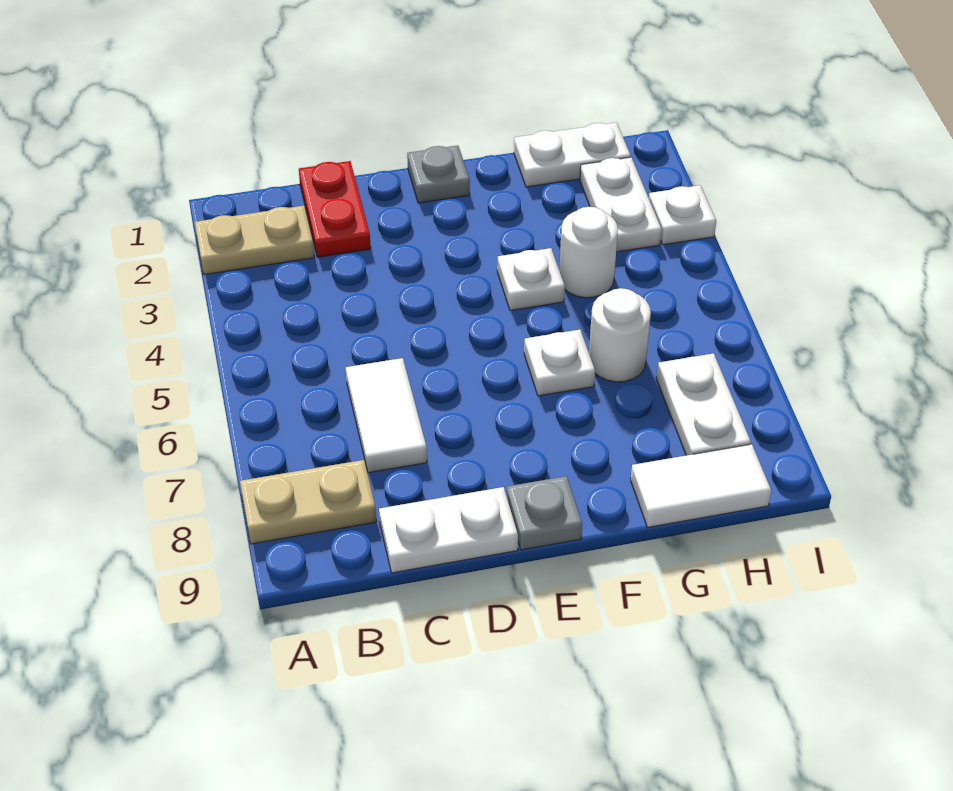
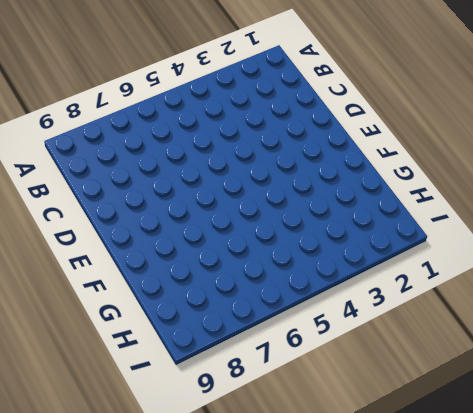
none -> tan 1x2 plate [194,206,314,274]
none -> tan 1x2 plate [240,460,376,544]
none -> red 1x2 plate [299,161,371,257]

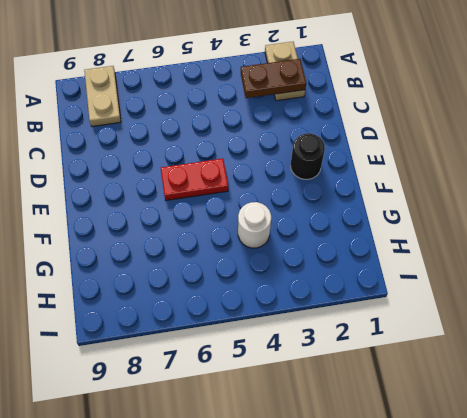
brown 1x2 plate [241,59,306,98] -> none
black 1x1 round brick [291,133,325,179] -> none
red 1x2 plate [161,159,228,200] -> red 1x2 plate moved to [299,161,371,257]
none -> white 1x2 tile [346,358,427,473]
none -> white 1x2 plate [379,487,518,573]
none -> grey 1x1 plate [407,145,470,203]

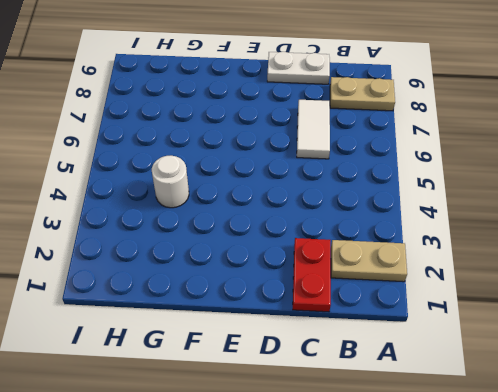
none -> grey 1x1 plate [407,145,470,203]
none -> grey 1x1 plate [507,476,582,550]
none -> white 1x1 plate [497,248,565,311]

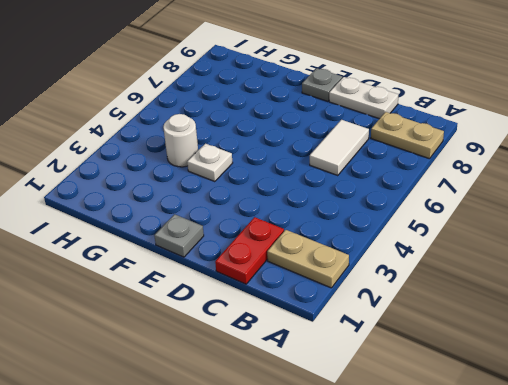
none -> white 1x1 plate [524,330,595,396]
none -> white 1x2 plate [514,122,631,187]
none -> white 1x1 round brick [589,288,651,382]

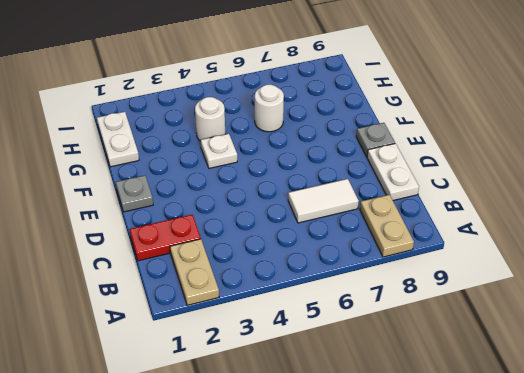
none -> white 1x1 plate [524,330,595,396]
none -> white 1x2 tile [631,444,771,527]
none -> white 1x2 plate [580,157,662,252]

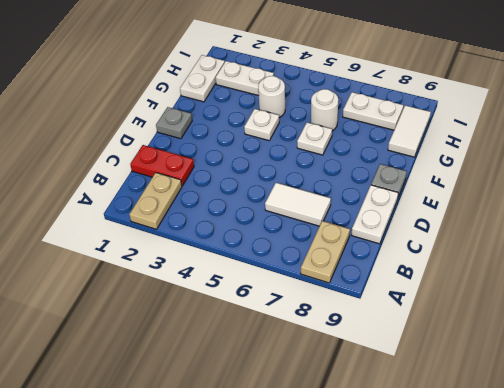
none -> white 1x1 plate [649,185,716,245]

